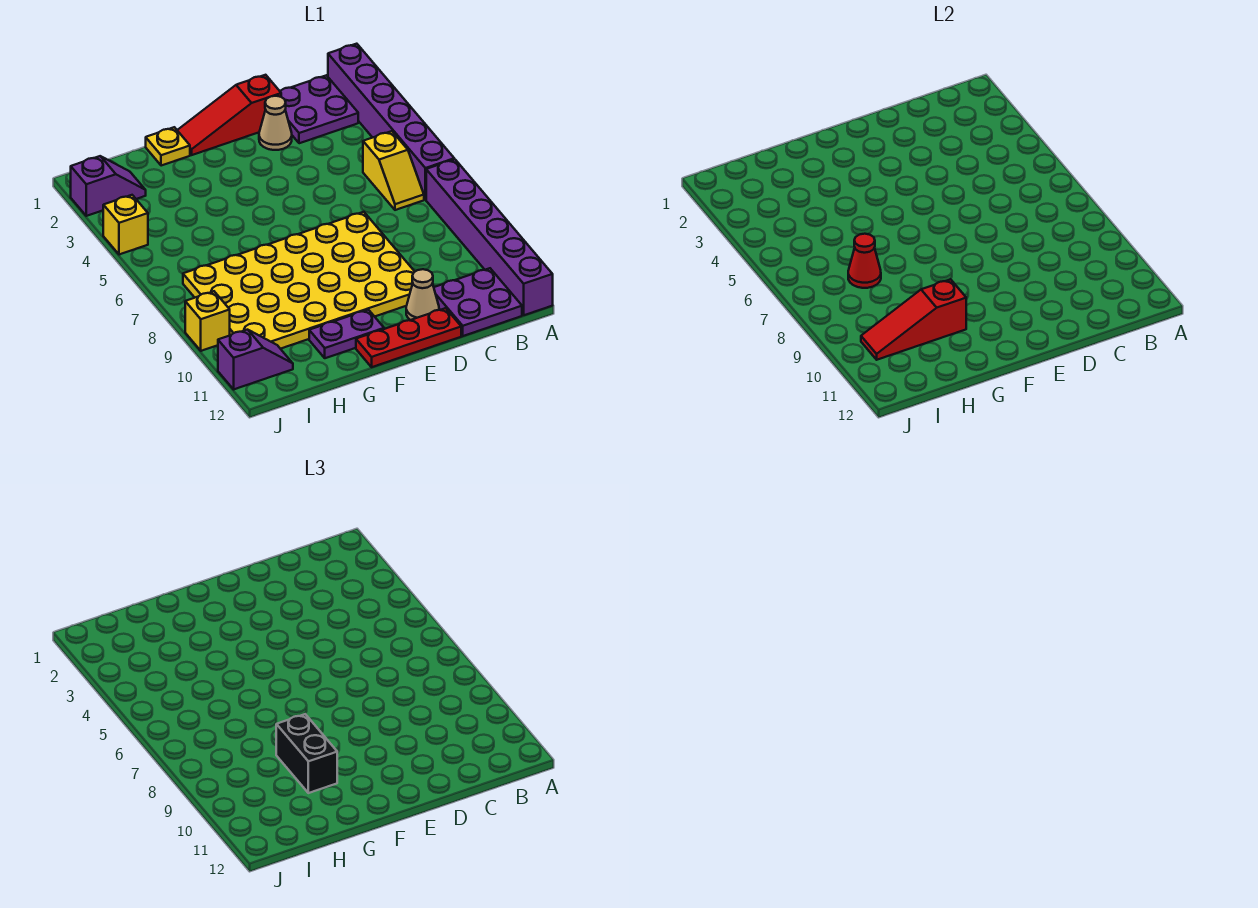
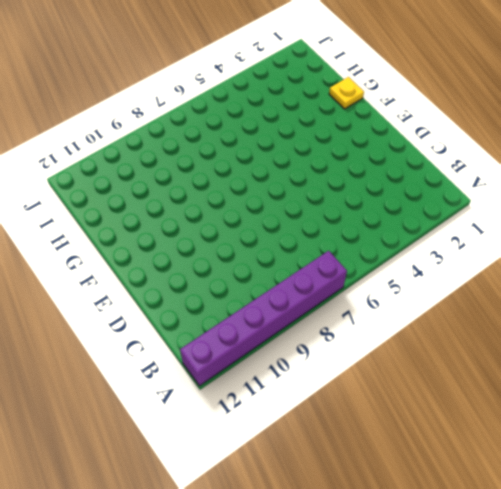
none -> purple 1x6 brick [328,44,454,200]
none -> purple 2x2 plate [280,75,358,143]
none -> yellow 1x2 slope [363,131,424,210]

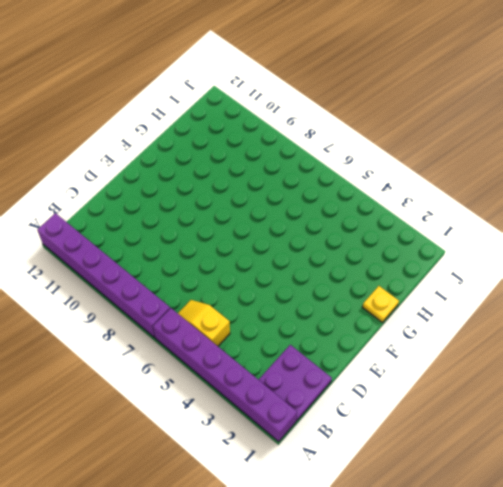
none -> purple 2x2 plate [434,268,522,336]
none -> red 1x3 slope [177,75,281,155]
none -> tan 1x1 cone [259,96,292,150]

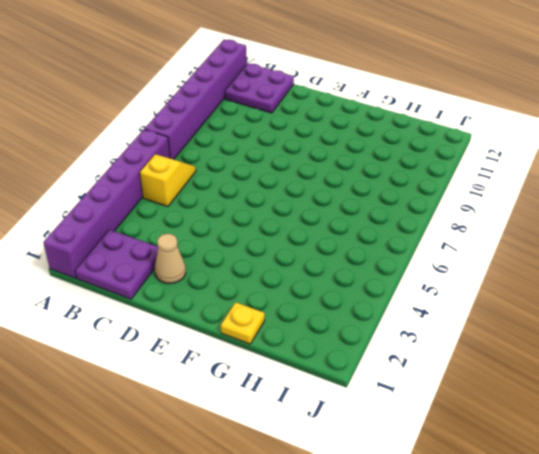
none -> red 1x3 slope [177,75,281,155]
none -> yellow 4x6 plate [183,212,415,349]
none -> tan 1x1 cone [406,269,439,320]

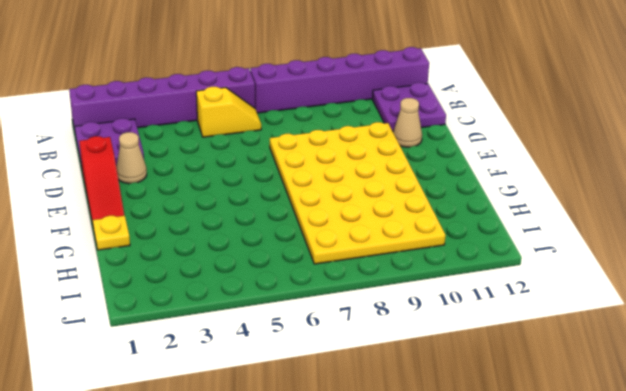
none -> red 1x3 plate [356,308,461,367]
none -> purple 1x2 plate [309,310,384,358]
none -> purple 1x2 slope [71,156,146,216]

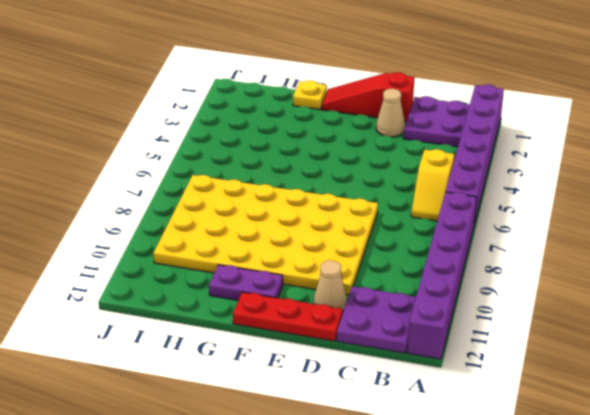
none -> purple 1x2 slope [71,156,146,216]
none -> purple 1x2 slope [218,330,293,389]
none -> yellow 1x1 brick [103,195,148,255]

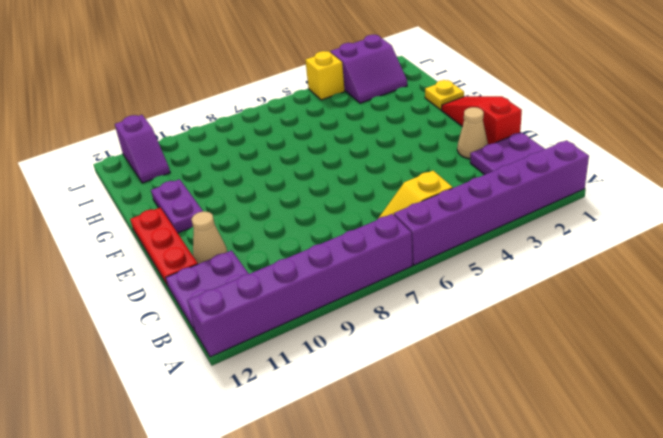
purple 2x2 slope [330,35,407,103] -> purple 1x2 slope [71,156,146,216]
none -> yellow 4x6 plate [183,212,415,349]
none -> yellow 1x1 brick [185,291,230,351]
none -> red 1x3 slope [861,279,966,360]

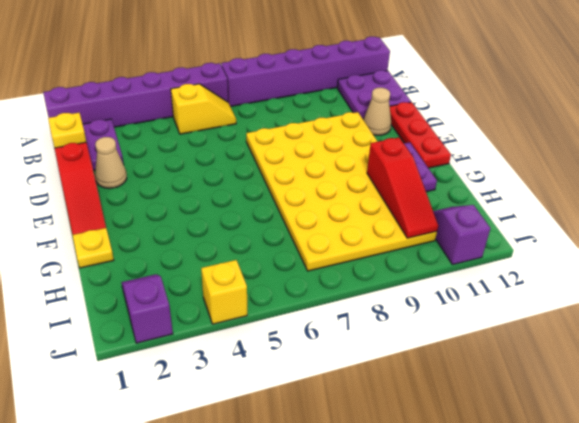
yellow 1x1 brick [48,113,86,148] -> yellow 1x1 brick moved to [185,291,230,351]
none -> red 1x1 cone [848,234,881,288]
none -> black 1x2 brick [276,714,337,793]

